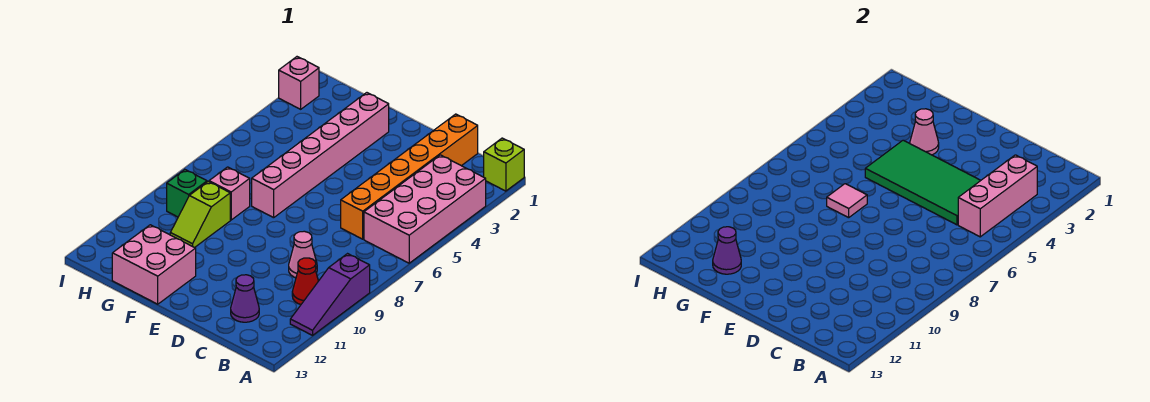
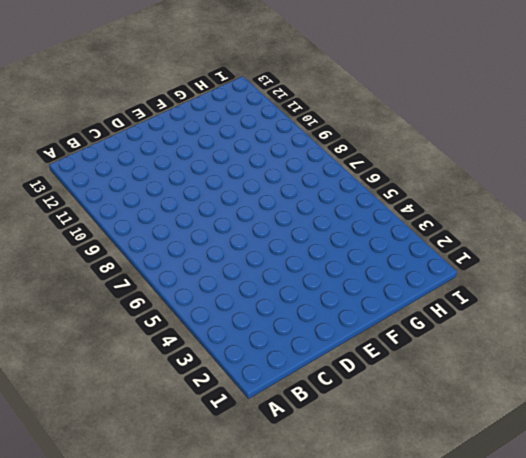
none -> lime 1x1 brick [484,138,524,191]
none -> pink 2x4 brick [364,155,486,263]
none -> purple 1x3 slope [290,254,370,335]

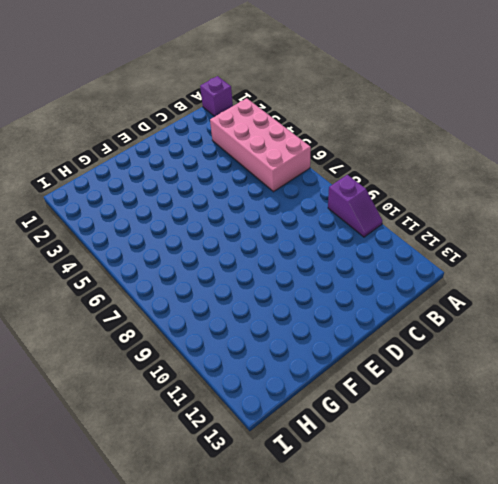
purple 1x1 brick [200,76,233,117] -> lime 1x1 brick [484,138,524,191]
purple 1x2 slope [328,175,383,237] -> purple 1x3 slope [290,254,370,335]
none -> red 1x1 cone [292,258,318,305]
none -> orange 1x6 brick [341,114,478,239]
none -> pink 1x1 cone [289,231,317,278]

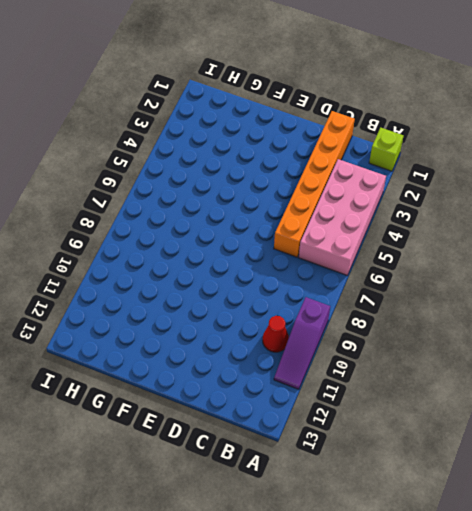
none -> pink 1x1 cone [289,231,317,278]
none -> purple 1x1 cone [231,275,259,322]
none -> pink 1x6 brick [252,93,389,218]

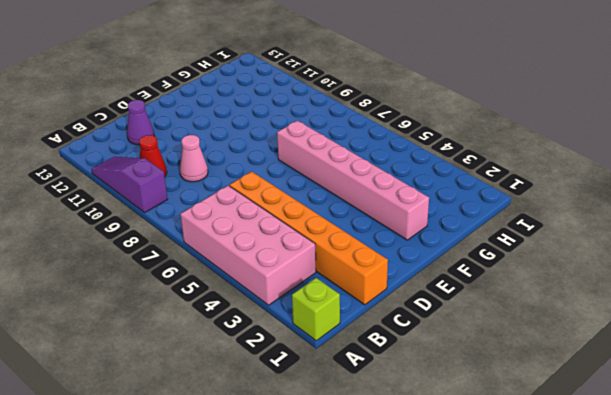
none -> pink 2x2 brick [112,225,196,304]
none -> pink 1x1 brick [209,167,250,220]
none -> lime 1x2 slope [170,182,230,248]

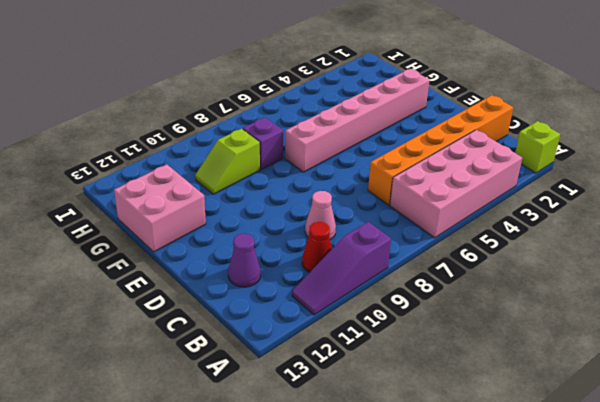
purple 1x1 brick [243,118,283,170] -> pink 1x1 brick [209,167,250,220]
none -> green 1x1 brick [167,170,207,217]
none -> pink 1x1 brick [279,57,319,109]
none -> pink 1x3 brick [958,155,1037,237]

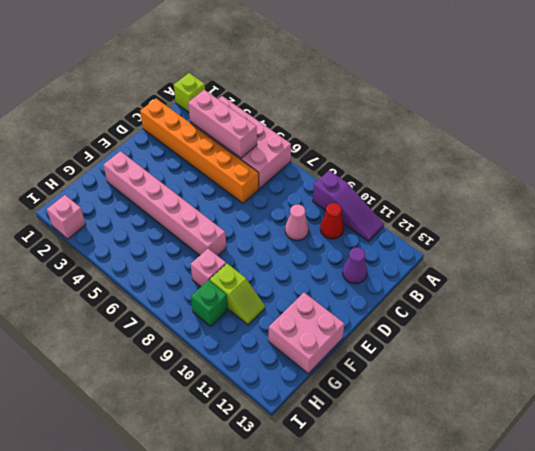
none -> green 2x4 tile [865,140,981,225]
none -> pink 1x1 cone [910,109,939,155]
none -> pink 1x1 tile [827,184,867,218]

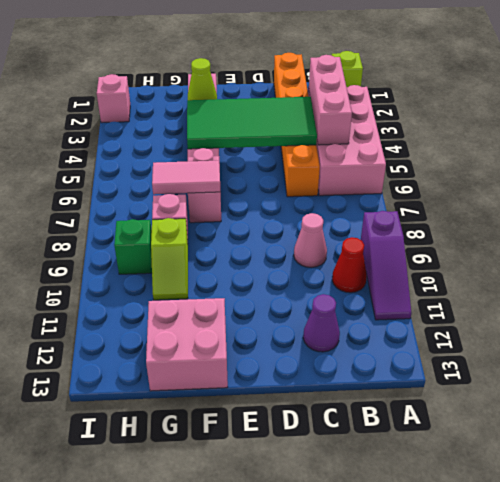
lime 1x1 cone [188,58,217,100] -> pink 1x1 cone [910,109,939,155]
pink 1x2 tile [152,161,221,194] -> pink 1x1 tile [827,184,867,218]
none -> purple 1x1 cone [713,227,741,274]

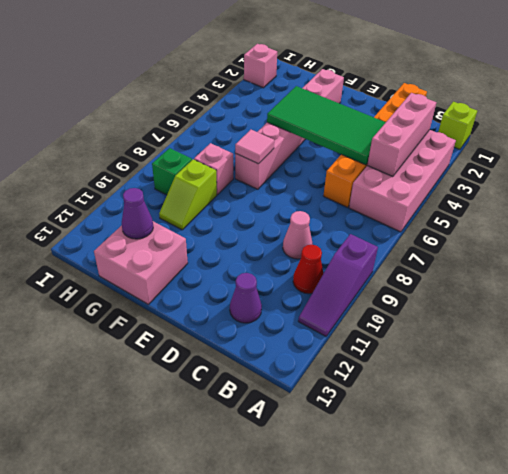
none -> pink 1x1 cone [910,109,939,155]

